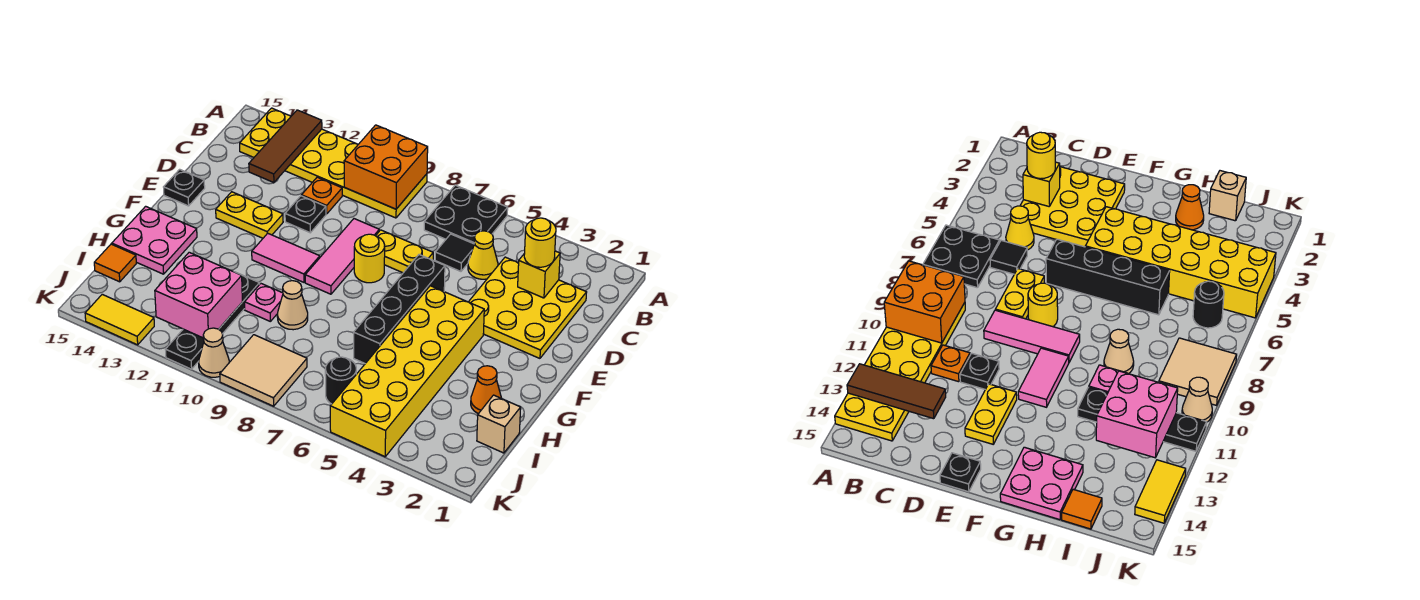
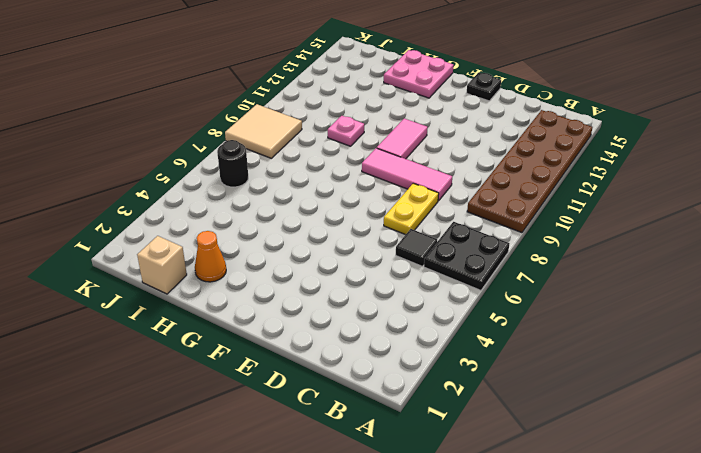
brown 2x6 plate [467,110,592,233] -> yellow 2x6 plate [240,108,427,218]
none -> yellow 3x3 plate [469,257,587,358]
none -> yellow 1x1 cone [468,231,498,279]
none -> orange 1x1 plate [302,177,342,214]
none -> black 1x1 plate [285,196,326,233]

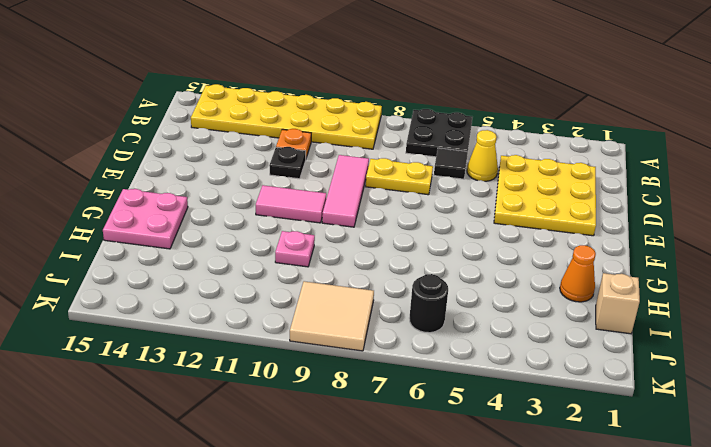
none -> black 1x4 brick [354,255,445,363]
none -> yellow 1x1 round brick [354,234,385,283]
none -> yellow 1x2 plate [216,192,283,238]
none -> black 1x1 plate [164,169,205,206]

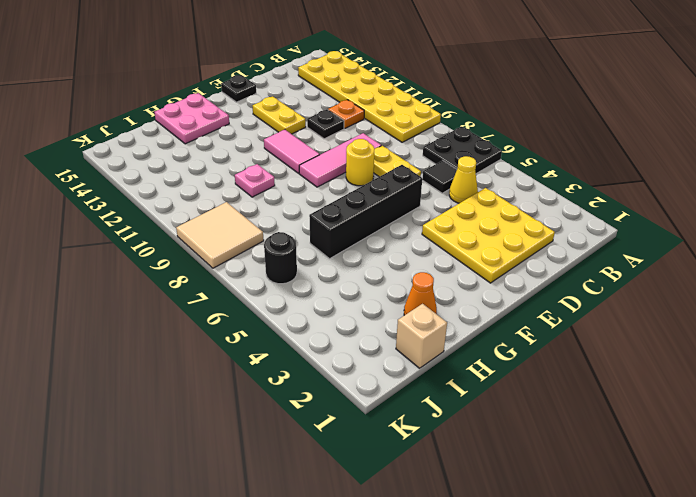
none -> yellow 2x6 brick [330,286,484,457]
none -> tan 1x1 cone [277,281,308,330]
none -> black 1x4 plate [165,272,260,369]
none -> orange 1x1 tile [94,244,136,282]

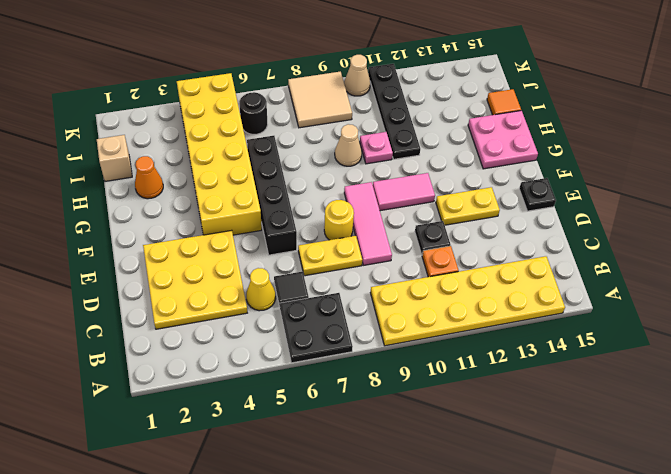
none -> yellow 1x2 tile [85,294,154,345]
none -> orange 2x2 brick [344,125,428,209]
none -> brown 1x3 tile [249,110,322,183]
none -> yellow 1x1 brick [518,251,560,298]

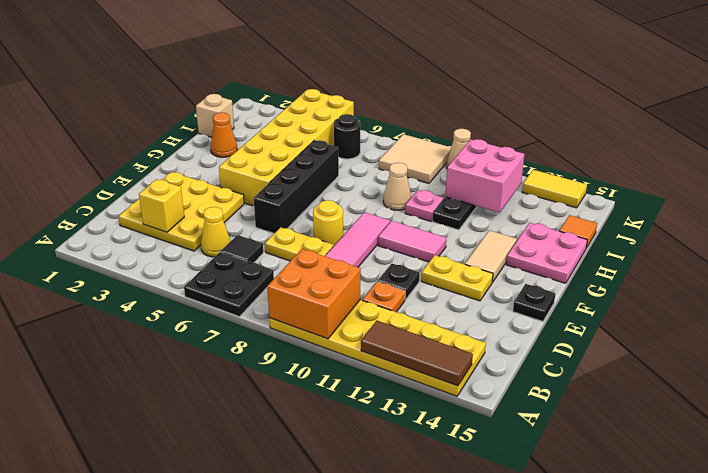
brown 1x3 tile [361,321,473,386] -> brown 1x3 tile turned to [249,110,322,183]
tan 1x2 tile [465,230,517,282] -> none
none -> yellow 1x1 round brick [524,218,556,267]

